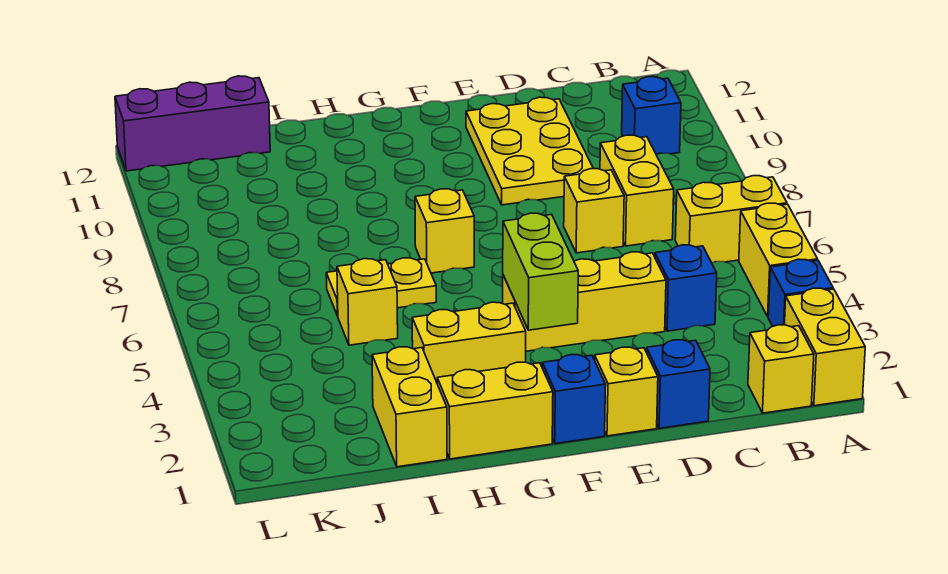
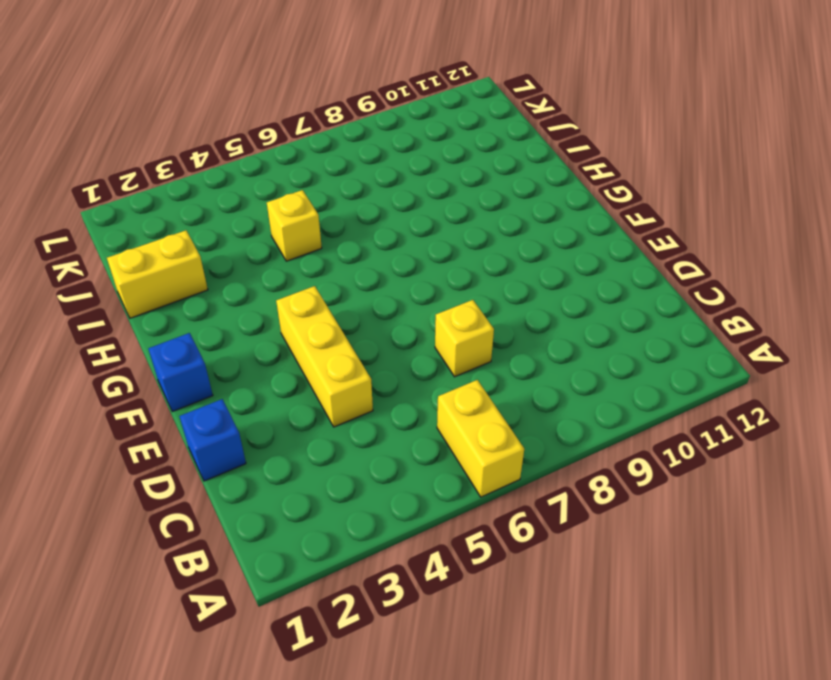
none -> yellow 1x2 brick [784,288,865,406]
none -> blue 1x1 brick [768,259,833,326]
none -> yellow 1x2 brick [739,203,818,316]

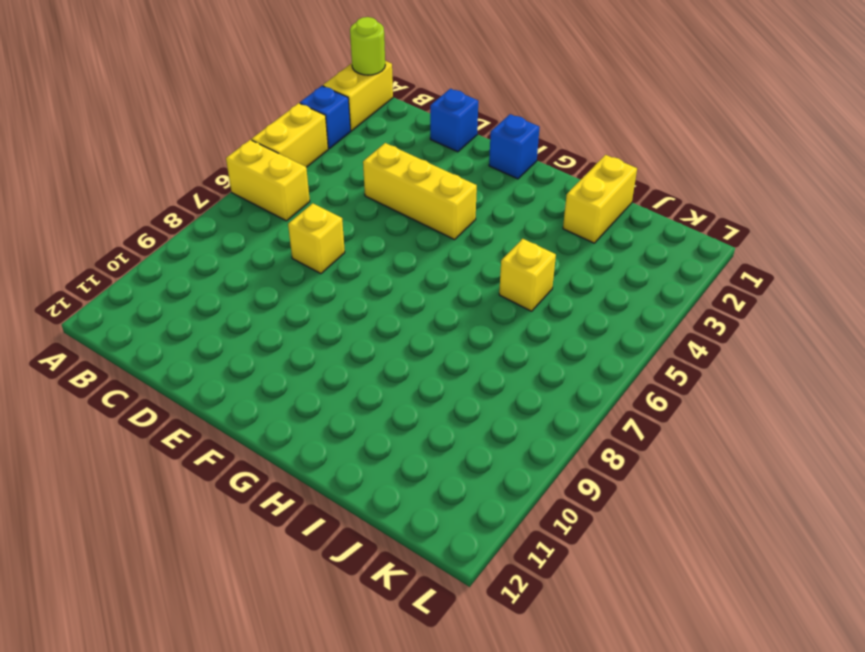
lime 1x1 round brick [350,17,385,75] -> none
none -> yellow 1x1 brick [748,325,814,413]
none -> blue 1x1 brick [622,77,681,154]
none -> blue 1x1 brick [655,245,717,331]

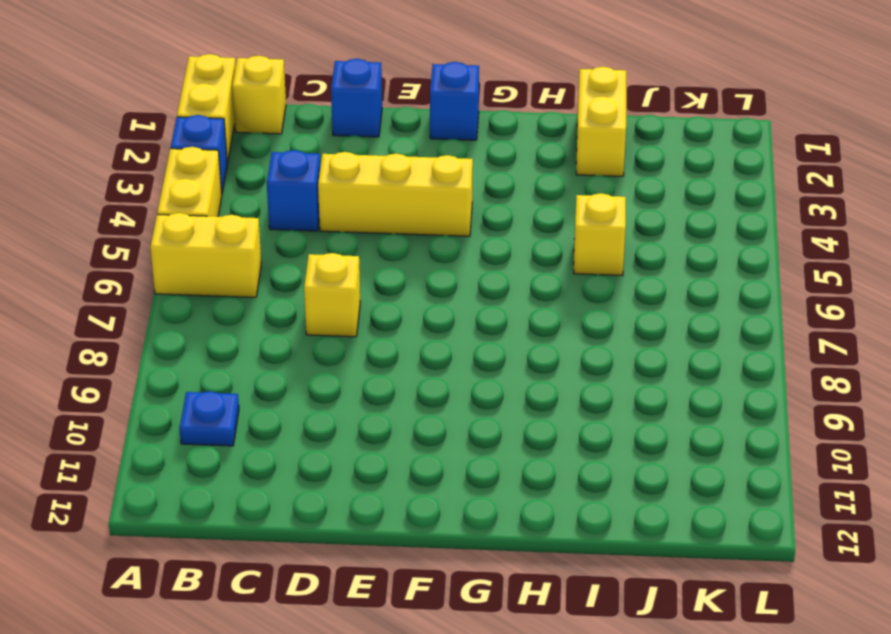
blue 1x1 plate [180,391,239,446] -> blue 1x1 brick [622,77,681,154]
none -> yellow 1x2 brick [600,135,674,246]
none -> yellow 2x3 plate [466,97,593,205]
none -> yellow 1x1 brick [595,347,658,436]

